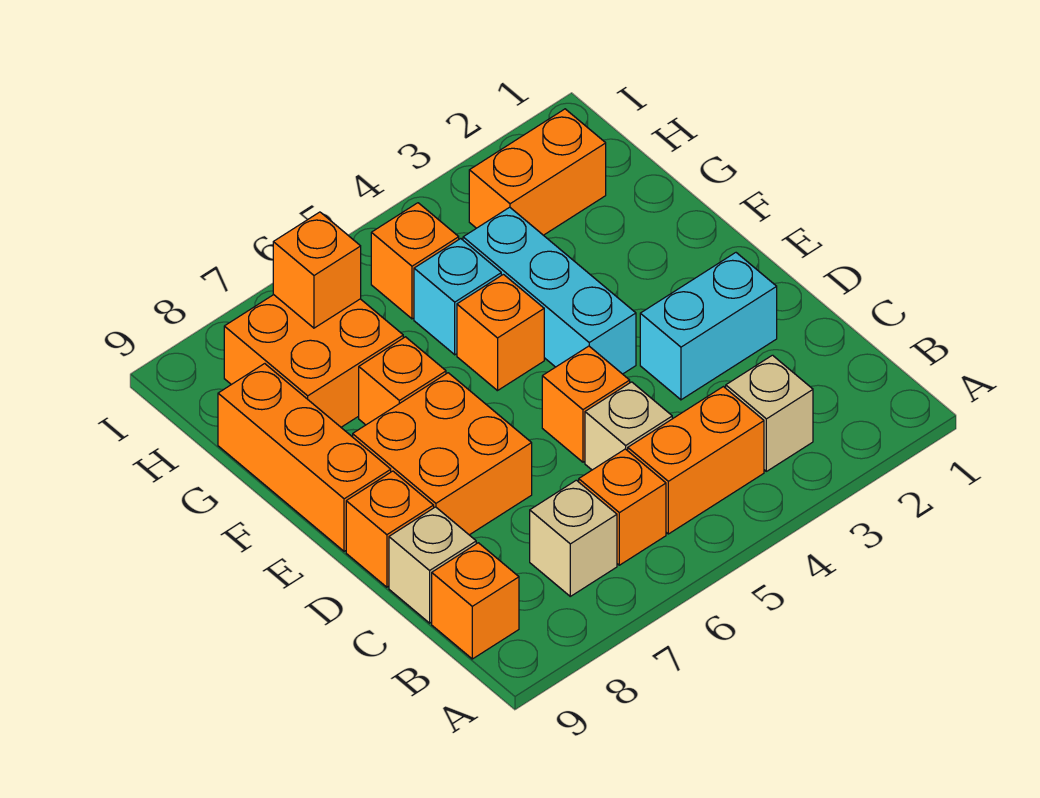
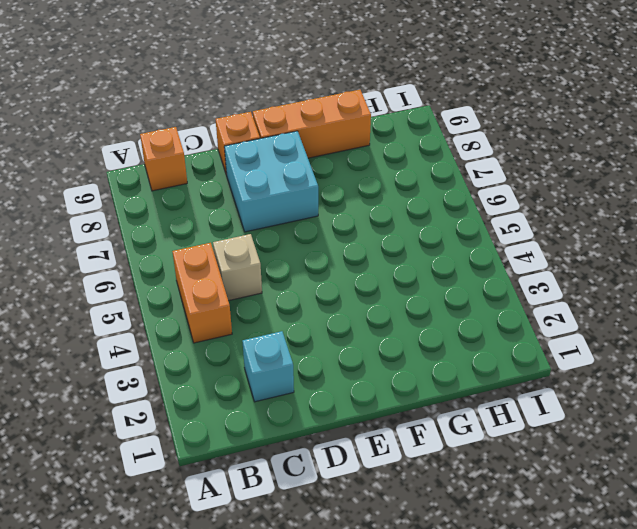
cyan 1x1 brick [242,331,294,402] -> cyan 1x1 brick moved to [414,239,501,355]
cyan 2x2 brick [224,131,318,232] -> orange 2x2 brick [353,373,532,535]
none -> tan 1x1 brick [726,355,813,471]
none -> orange 1x1 brick [579,449,666,565]
none -> tan 1x1 brick [530,480,617,596]

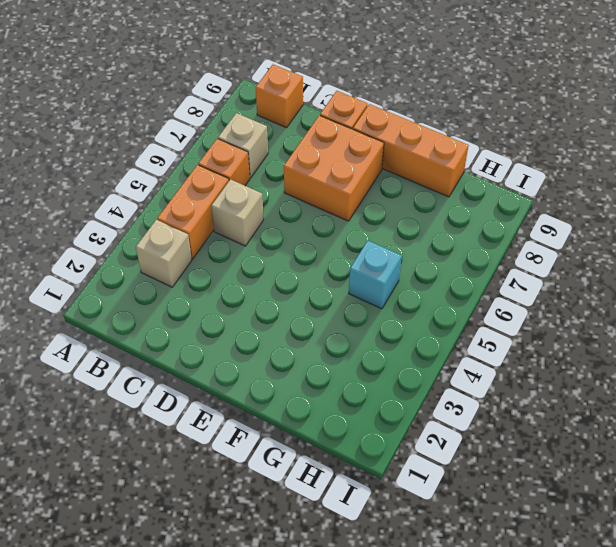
none -> tan 1x1 brick [389,507,476,623]
none -> cyan 1x2 brick [640,253,777,400]
none -> orange 1x1 brick [542,346,630,462]

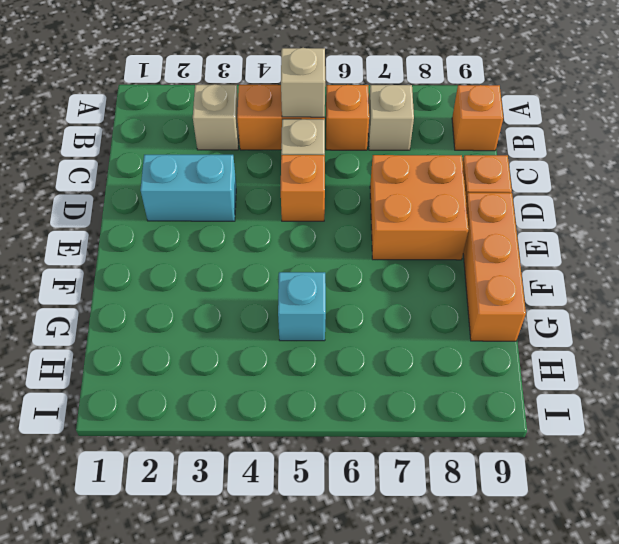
tan 1x1 brick [281,48,325,117] -> tan 1x1 brick moved to [389,507,476,623]
none -> cyan 1x3 brick [463,207,636,374]
none -> orange 1x1 brick [457,274,544,391]
none -> orange 1x1 brick [359,337,446,425]

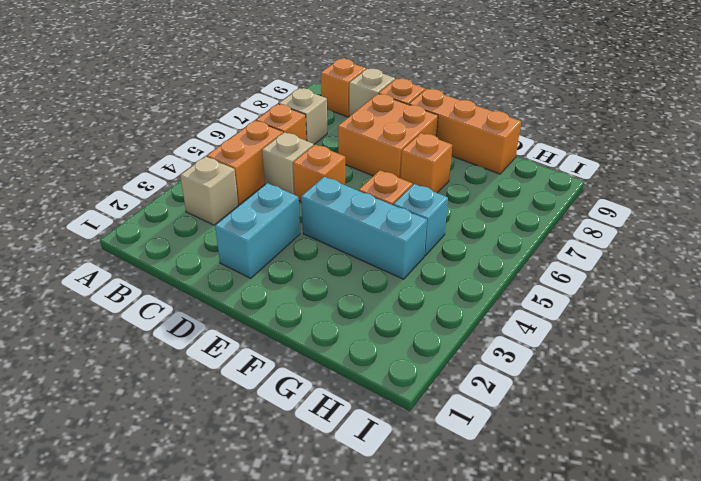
none -> orange 2x2 brick [224,295,403,427]
none -> orange 1x2 brick [469,109,606,235]
none -> orange 1x1 brick [371,203,459,319]

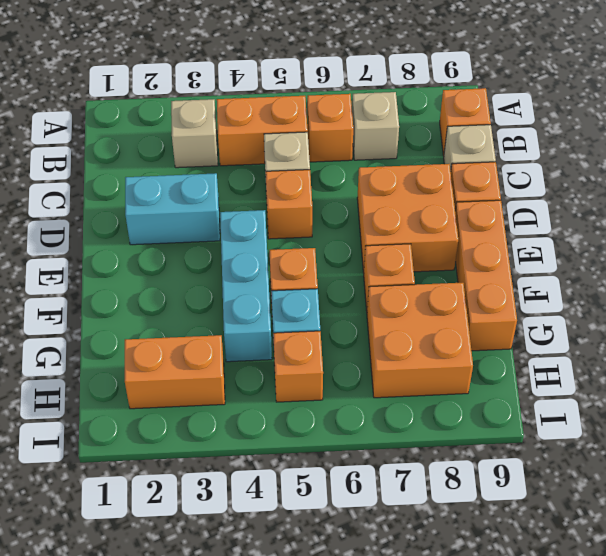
none -> orange 1x1 brick [273,212,361,328]

